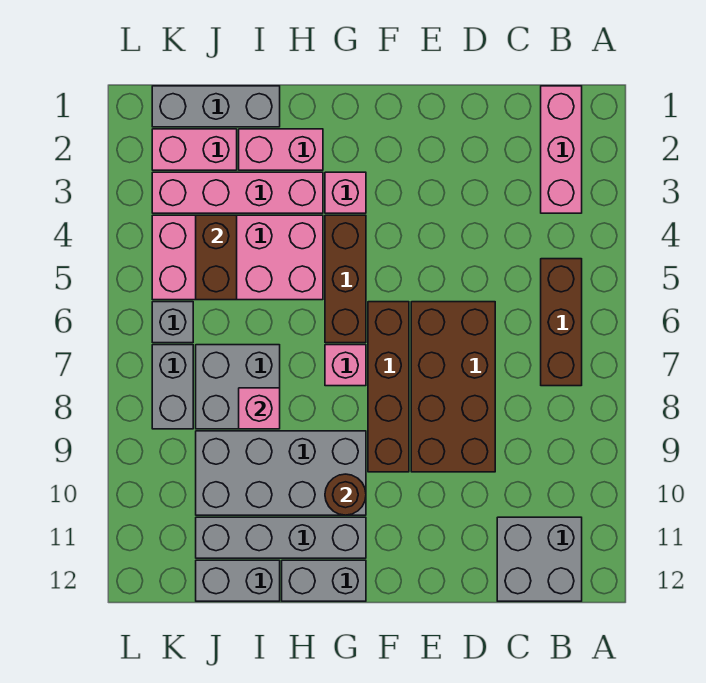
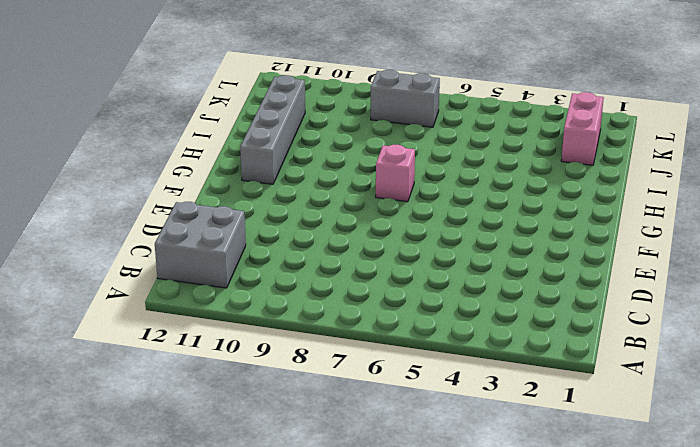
none -> pink 1x3 brick [541,86,582,213]
none -> brown 1x3 brick [541,259,582,386]
none -> brown 2x4 brick [411,302,495,472]

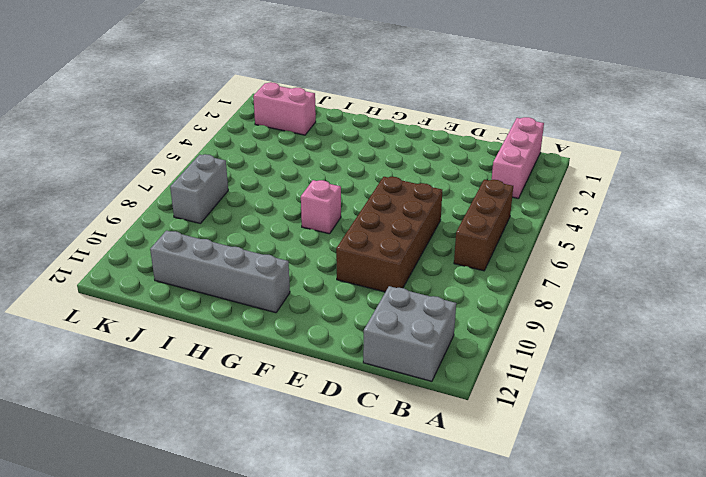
none -> brown 1x4 brick [368,302,409,472]
none -> pink 1x1 brick [325,172,366,213]
none -> brown 1x3 brick [325,215,366,343]

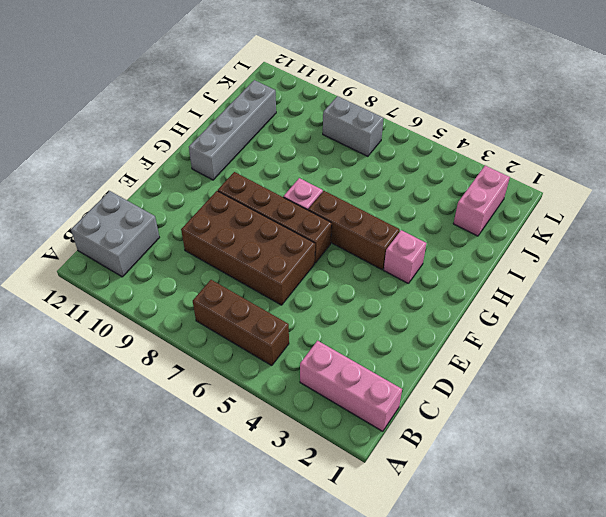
none -> grey 2x4 brick [196,431,366,515]
none -> grey 1x2 brick [282,560,366,601]
none -> pink 1x2 brick [239,129,323,170]

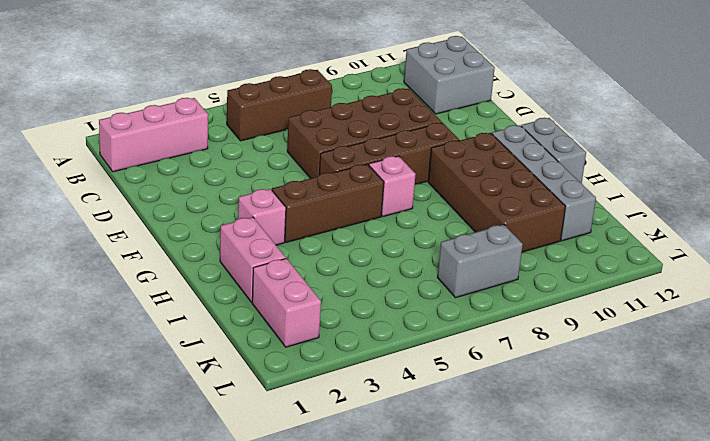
brown 2x4 brick [428,133,565,252] -> grey 2x4 brick [196,431,366,515]
none -> pink 1x4 brick [152,172,323,213]
none -> pink 2x4 brick [152,215,323,300]
none -> grey 1x3 brick [152,86,280,127]

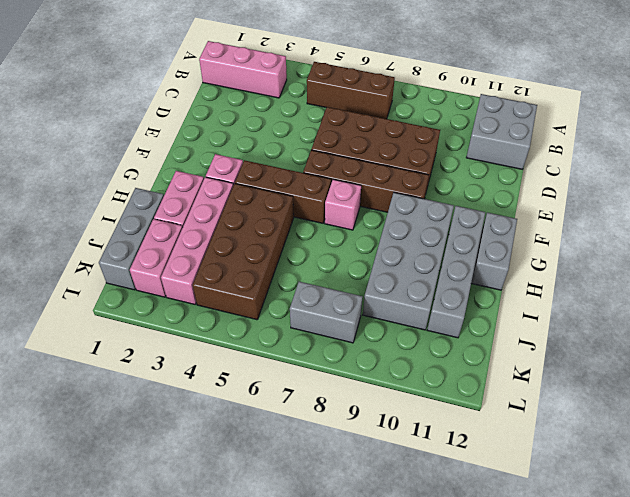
brown 2x4 brick [193,184,294,320] -> pink 2x4 brick [152,215,323,300]
none -> grey 2x2 brick [196,345,280,429]
none -> grey 1x2 brick [196,560,280,601]
none -> grey 1x1 brick [152,302,193,343]

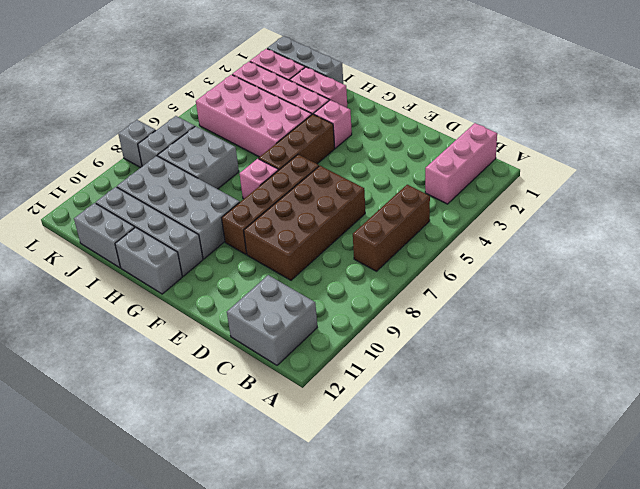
grey 1x1 brick [118,120,156,168] -> grey 1x1 brick moved to [152,302,193,343]
none -> brown 1x1 round brick [325,474,366,515]
none -> pink 1x1 brick [239,388,280,429]
none -> brown 1x2 brick [196,215,237,300]

